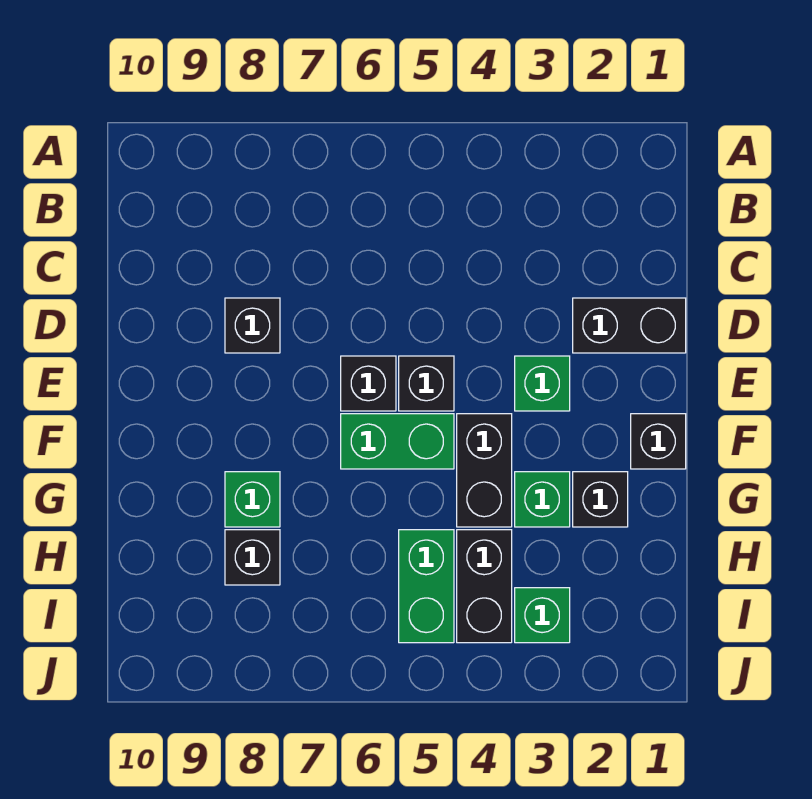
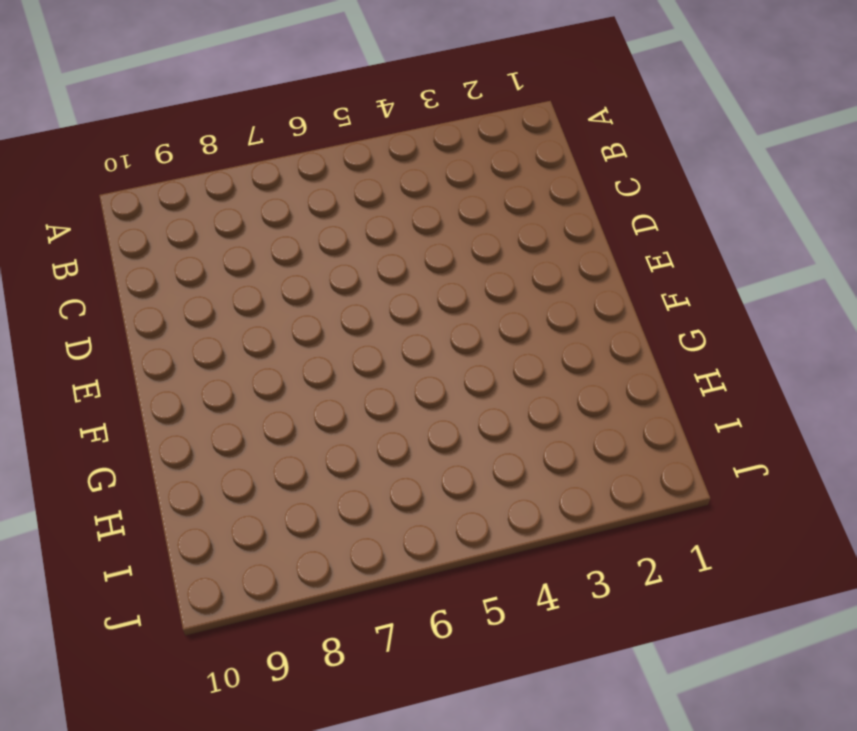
none -> black 1x2 brick [573,298,686,353]
none -> black 1x1 brick [225,298,280,353]
none -> green 1x1 brick [515,356,570,411]

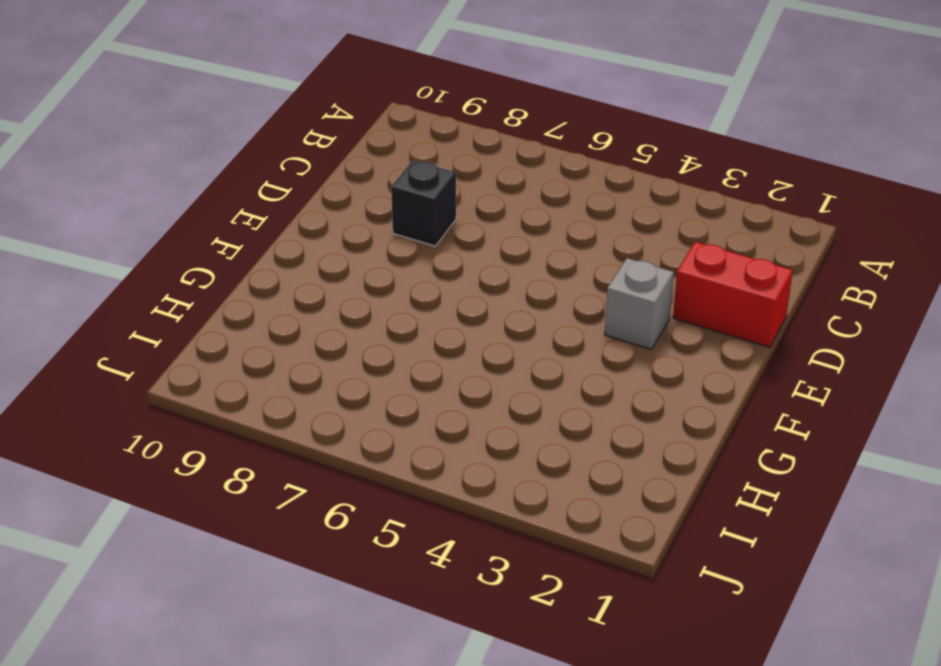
red 1x2 brick [673,242,793,347] -> black 1x2 brick [573,298,686,353]
grey 1x1 brick [605,258,674,349] -> green 1x1 brick [515,356,570,411]
none -> black 1x1 brick [399,356,454,411]
none -> black 1x1 brick [341,356,396,411]
none -> black 1x1 brick [631,414,686,469]

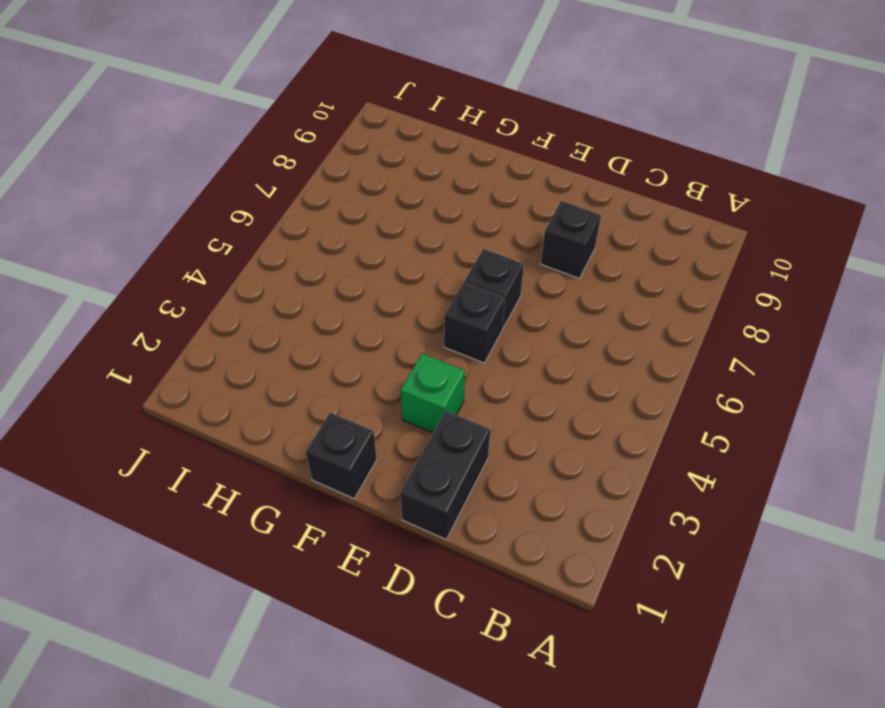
none -> black 1x2 brick [457,414,512,527]
none -> green 1x2 brick [341,414,454,469]
none -> black 1x1 brick [573,472,628,527]

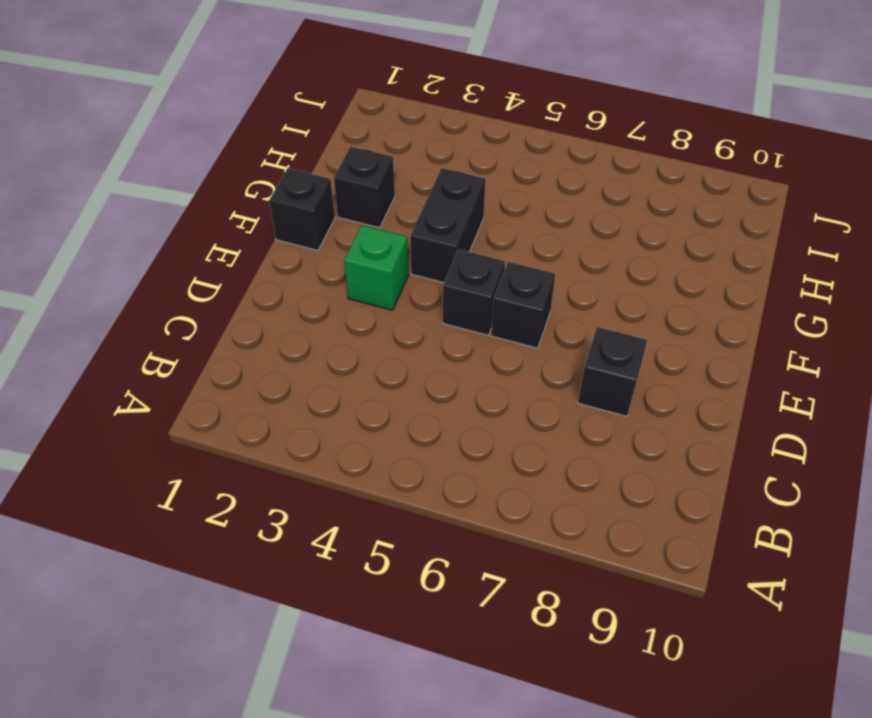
none -> black 1x2 brick [573,298,686,353]
none -> green 1x2 brick [341,414,454,469]
none -> green 1x1 brick [515,472,570,527]

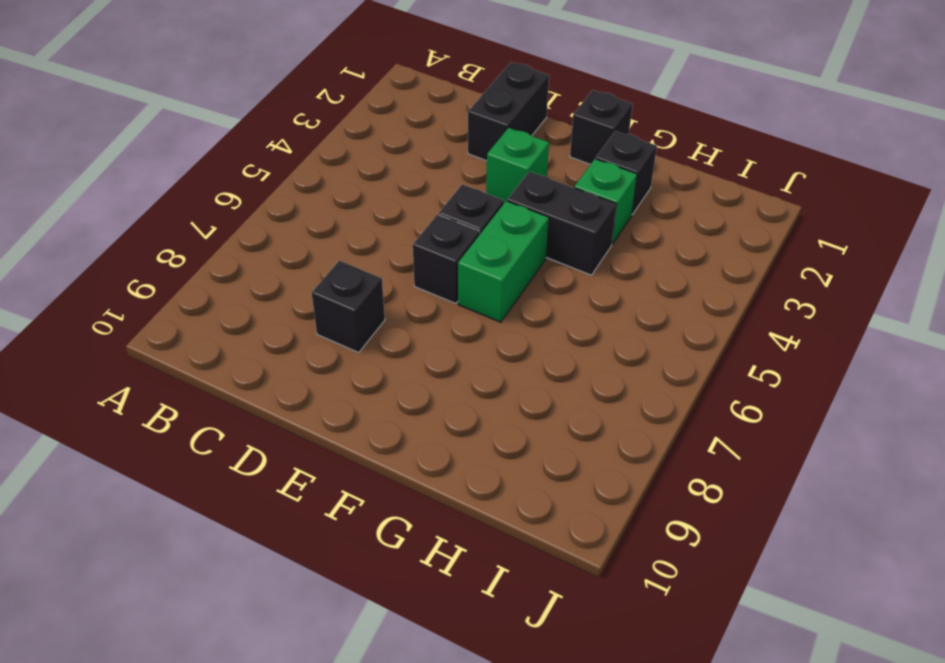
none -> green 1x1 brick [225,472,280,527]
none -> black 1x2 brick [457,530,512,643]
none -> green 1x2 brick [399,530,454,643]

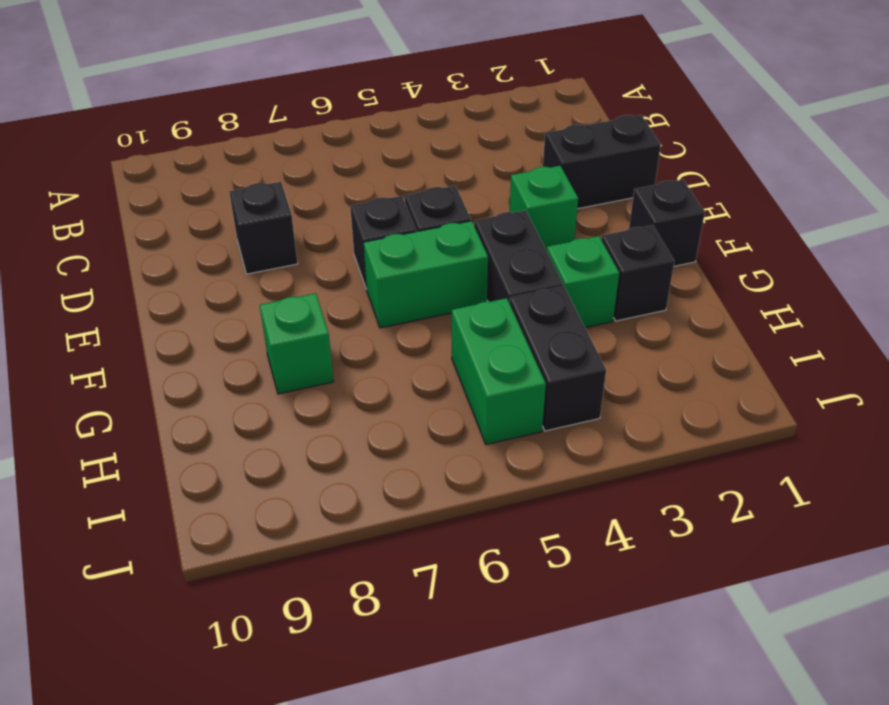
none -> black 1x1 brick [225,530,280,585]
none -> green 1x1 brick [515,588,570,643]

